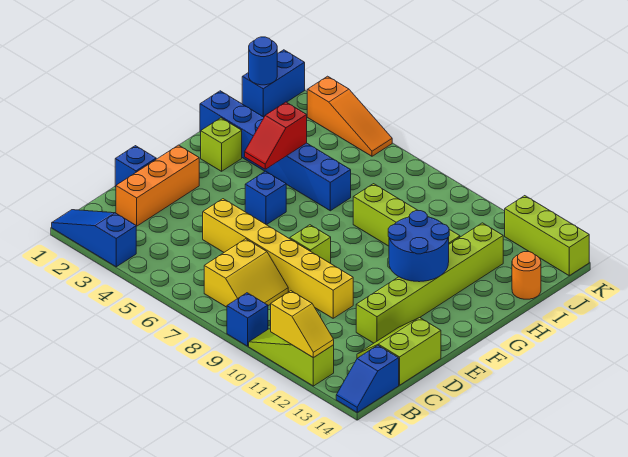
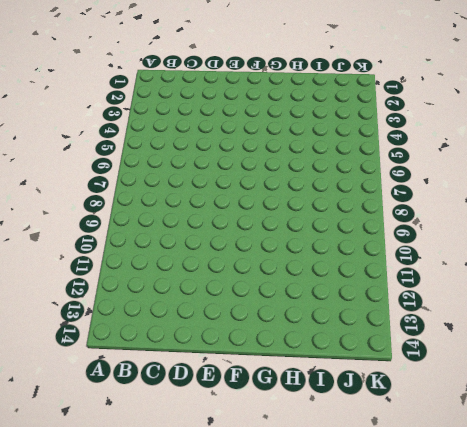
none -> blue 1x3 slope [52,210,136,267]
none -> blue 1x1 brick [227,293,268,346]
none -> lime 1x3 slope [249,329,334,386]

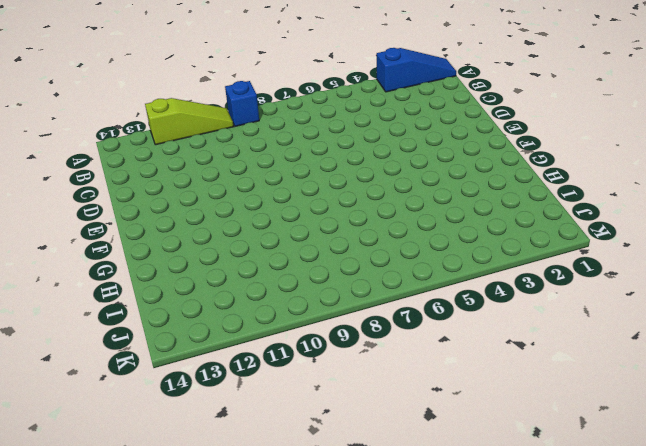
none -> blue 1x2 slope [336,345,399,412]
none -> yellow 2x2 slope [204,239,288,307]
none -> orange 1x3 brick [116,145,199,226]

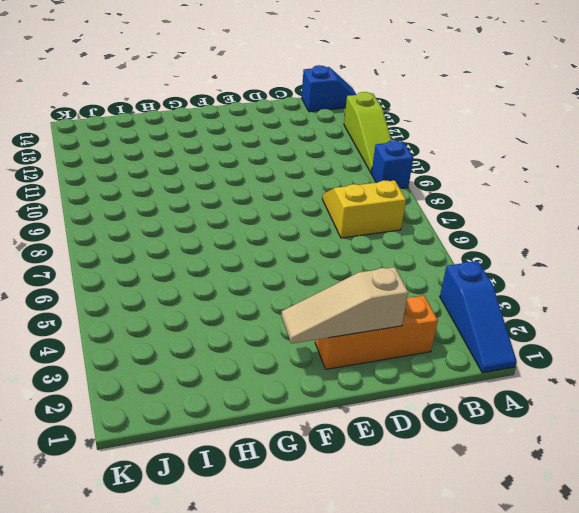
tan 1x3 slope [281,267,408,344] -> none
none -> lime 2x2 slope [357,318,441,385]
none -> blue 1x1 brick [115,146,156,187]
none -> yellow 1x6 brick [203,199,353,318]

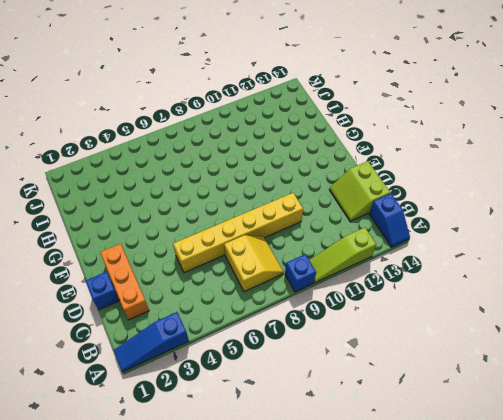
none -> lime 1x6 brick [356,223,503,343]
none -> lime 1x1 brick [290,225,331,263]
none -> blue 1x1 brick [245,171,286,225]

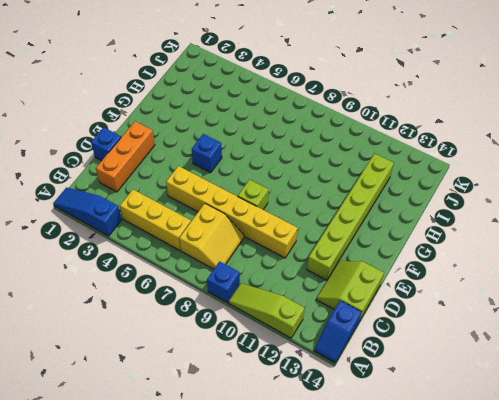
yellow 1x3 brick [120,190,191,250] -> none
none -> lime 1x1 brick [201,118,242,171]
none -> blue 1x6 brick [200,91,351,211]
none -> lime 1x4 brick [353,184,460,246]

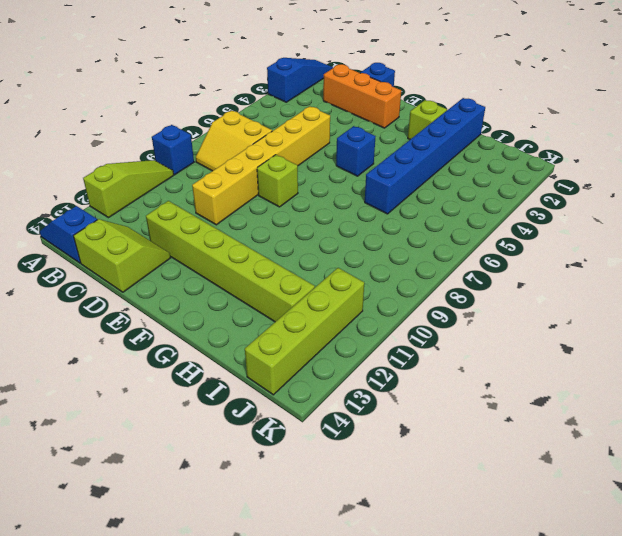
lime 1x4 brick [245,268,364,395] -> lime 1x4 brick moved to [353,184,460,246]
none -> orange 1x1 round brick [512,252,541,299]
none -> blue 1x2 brick [242,50,305,117]
none -> orange 1x3 slope [307,76,392,156]

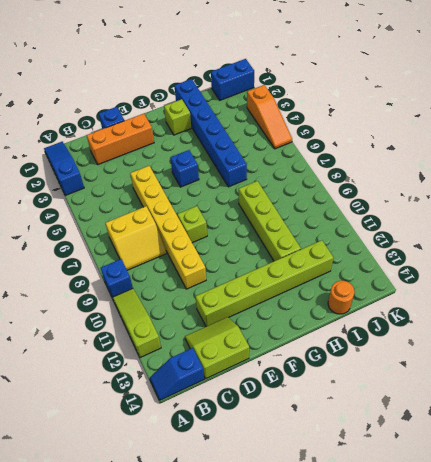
none -> lime 1x3 brick [505,196,589,275]
none -> yellow 1x2 slope [271,291,334,358]
none -> blue 2x2 round brick [388,211,449,282]

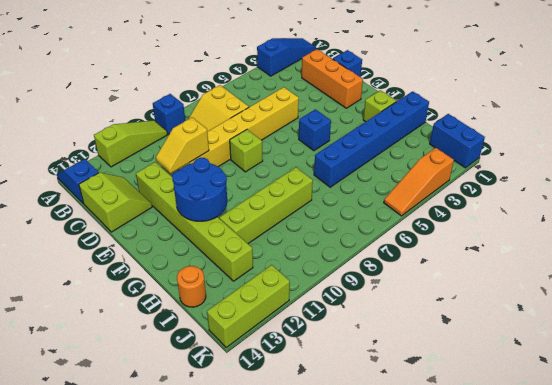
yellow 1x2 slope [156,117,209,174] -> yellow 1x2 slope moved to [271,291,334,358]
none -> red 1x2 slope [245,102,307,169]
none -> blue 1x1 round brick [249,37,277,85]

